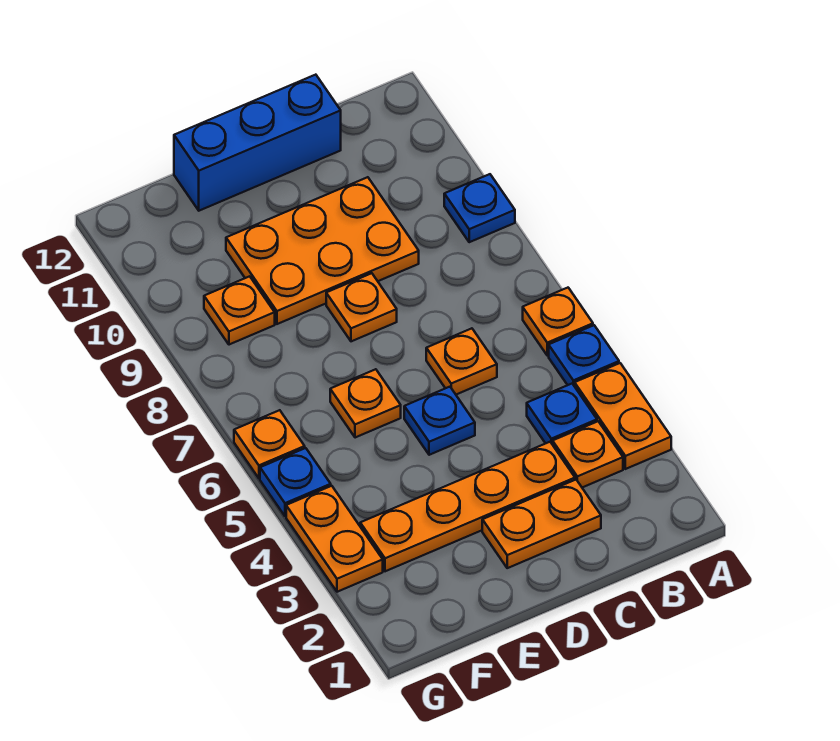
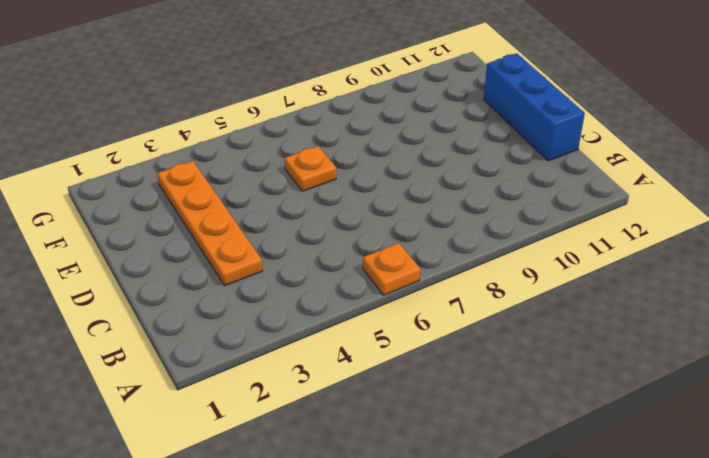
none -> orange 1x2 plate [575,363,671,469]
none -> blue 1x1 plate [549,325,619,386]
none -> blue 1x1 plate [444,174,515,242]

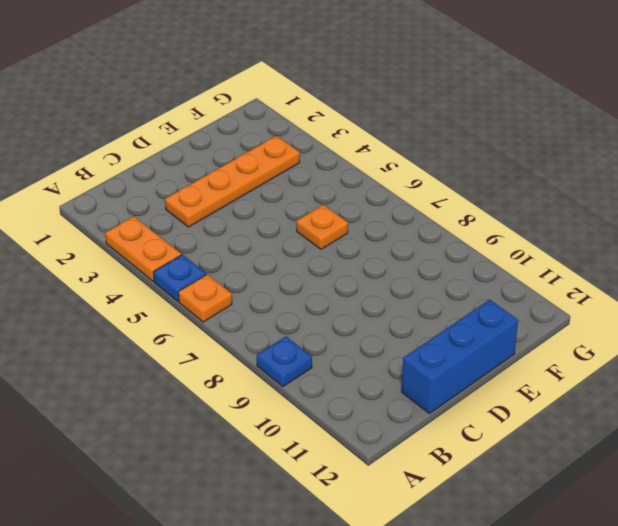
none -> orange 1x1 plate [553,421,623,487]
none -> blue 1x1 plate [527,384,597,445]
none -> orange 1x2 plate [482,480,601,568]

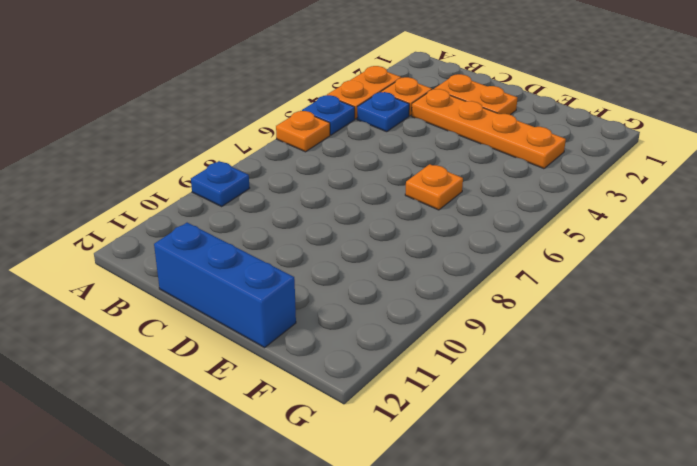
none -> orange 1x1 plate [426,328,497,395]
none -> orange 2x3 plate [226,177,419,324]
none -> blue 1x1 plate [404,387,475,455]

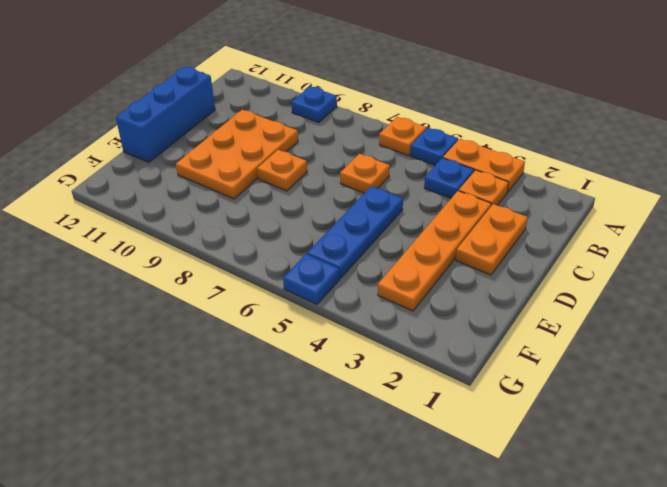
blue 1x3 plate [307,186,403,278] -> blue 1x1 plate [404,387,475,455]
none -> orange 1x1 plate [330,369,401,438]
none -> orange 1x1 plate [204,276,275,345]
none -> orange 1x2 plate [286,486,383,592]

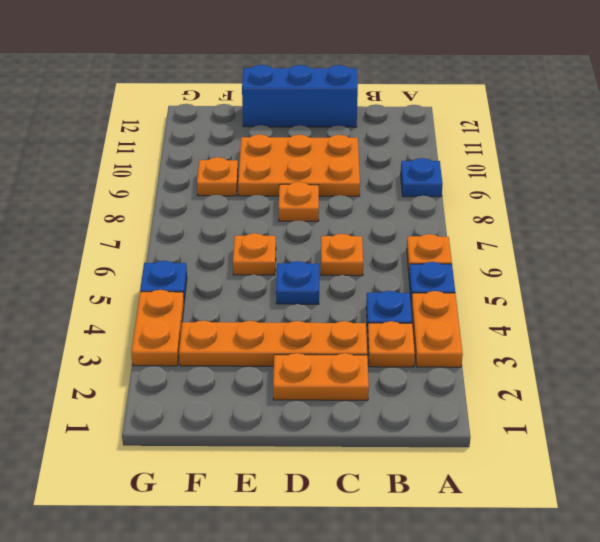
none -> orange 1x1 plate [234,410,305,478]

